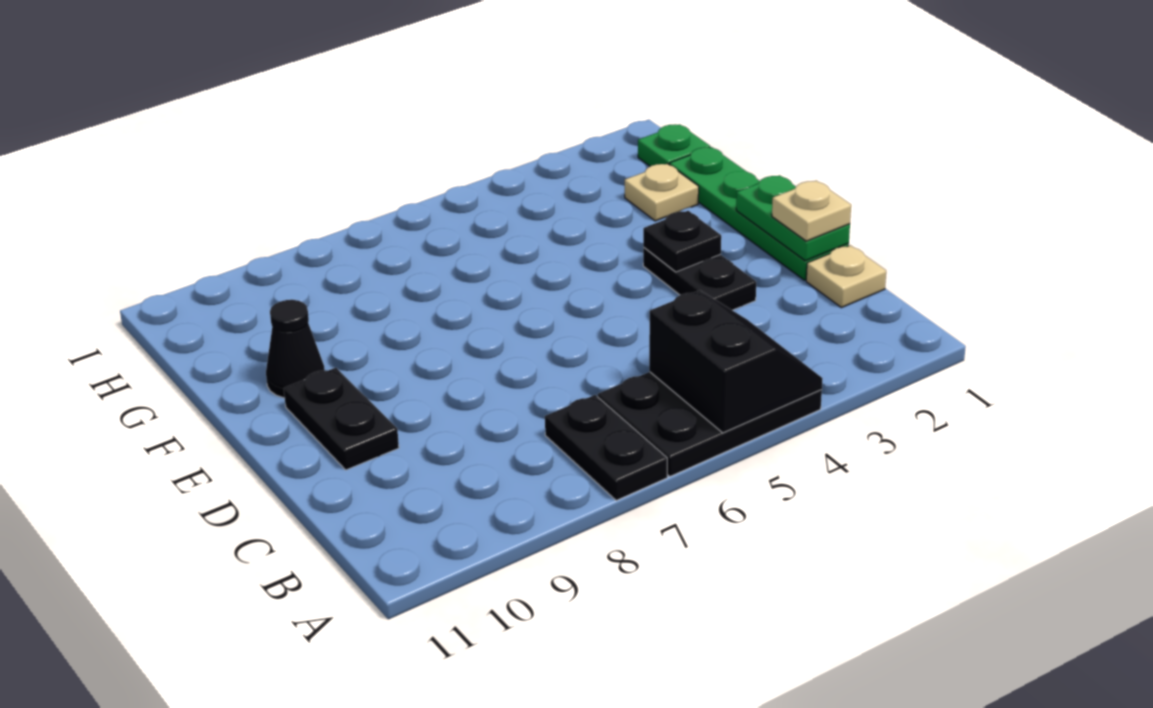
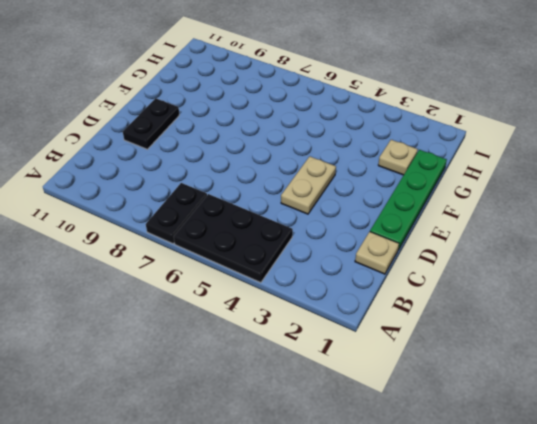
tan 1x2 plate [281,156,336,214] -> none
none -> black 1x2 plate [643,248,756,310]
none -> black 1x1 cone [266,300,325,398]
none -> green 1x1 plate [638,124,710,166]

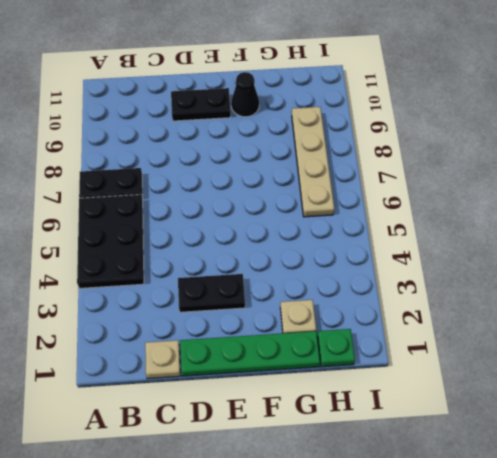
tan 1x4 plate [292,107,334,217] -> none
none -> black 2x2 slope [649,290,823,433]
none -> green 1x2 plate [736,175,850,261]
none -> black 1x1 plate [643,211,721,272]

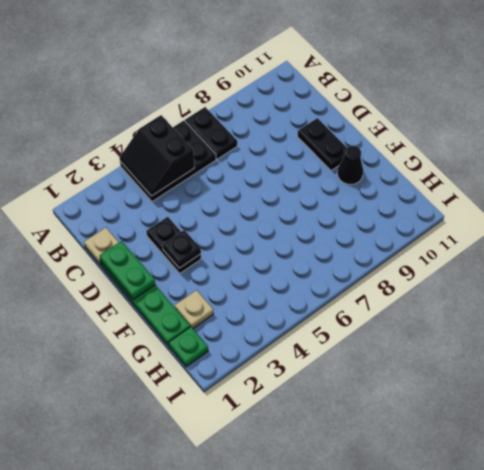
none -> tan 1x1 plate [772,181,851,241]

